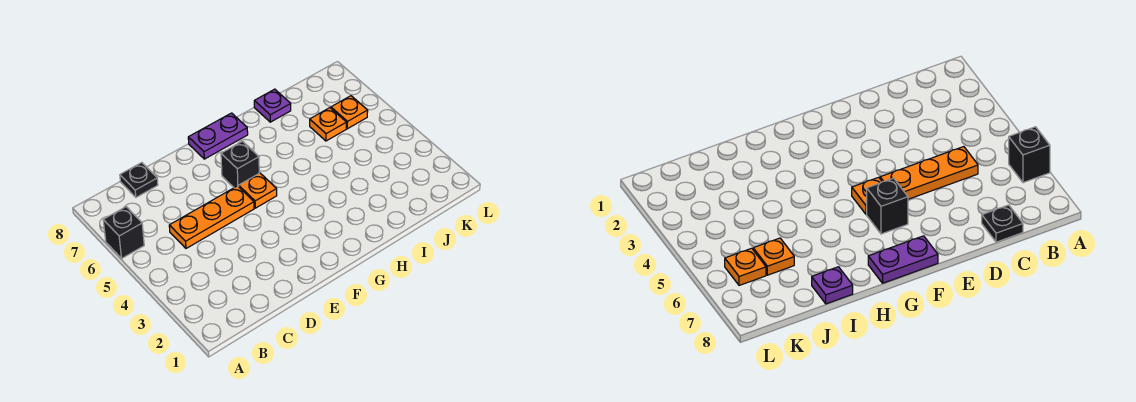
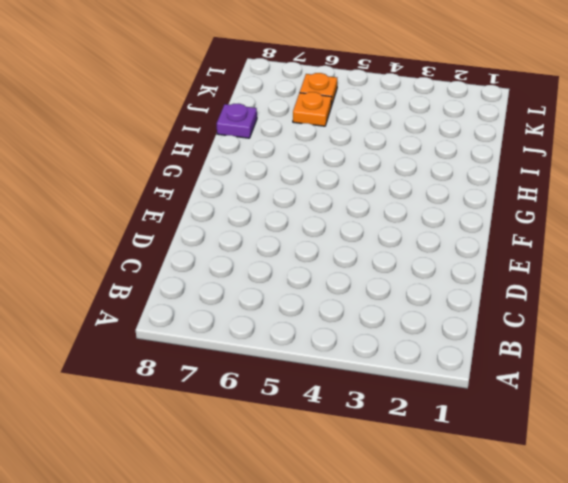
none -> black 1x1 brick [103,207,144,259]
none -> orange 1x3 plate [169,186,254,248]

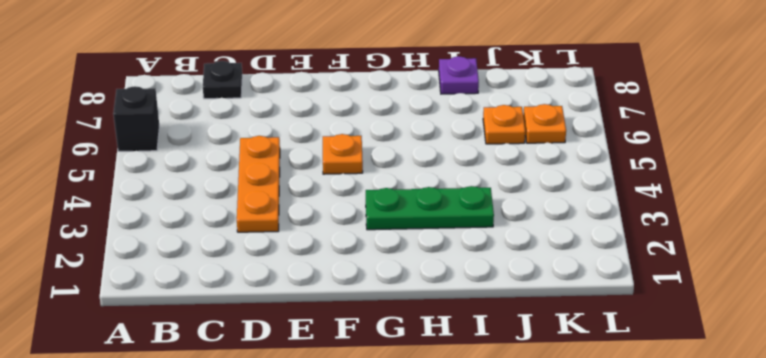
orange 1x3 plate [237,136,280,232] -> orange 1x3 plate turned to [169,186,254,248]
green 1x3 plate [366,186,494,230] -> none
none -> black 1x1 brick [221,141,259,188]
none -> purple 1x2 plate [188,113,248,159]

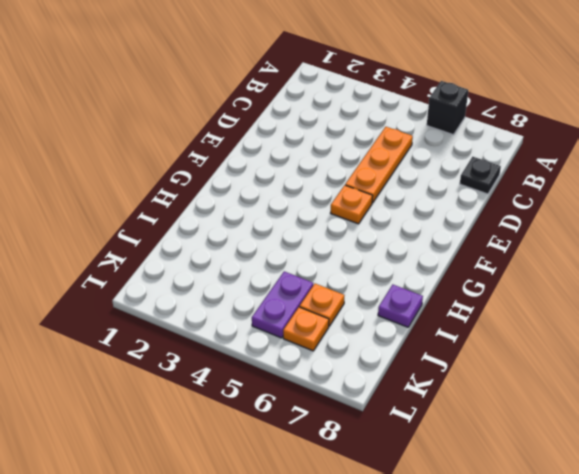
purple 1x2 plate [252,271,313,338] -> purple 1x2 plate moved to [188,113,248,159]
none -> black 1x1 brick [221,141,259,188]

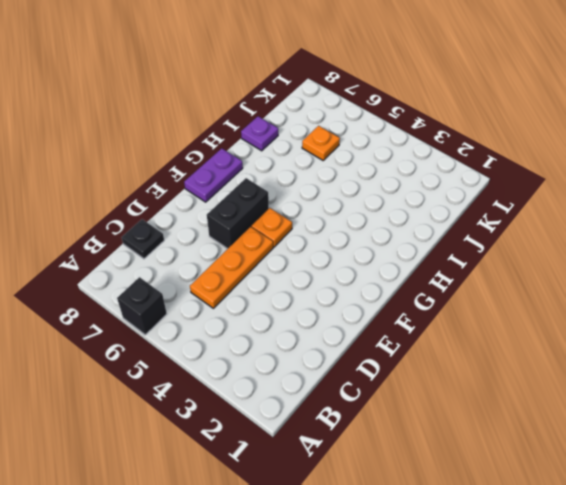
black 1x2 brick [207,178,269,249] -> black 1x1 brick [221,141,259,188]
none -> orange 1x1 plate [331,96,368,129]

